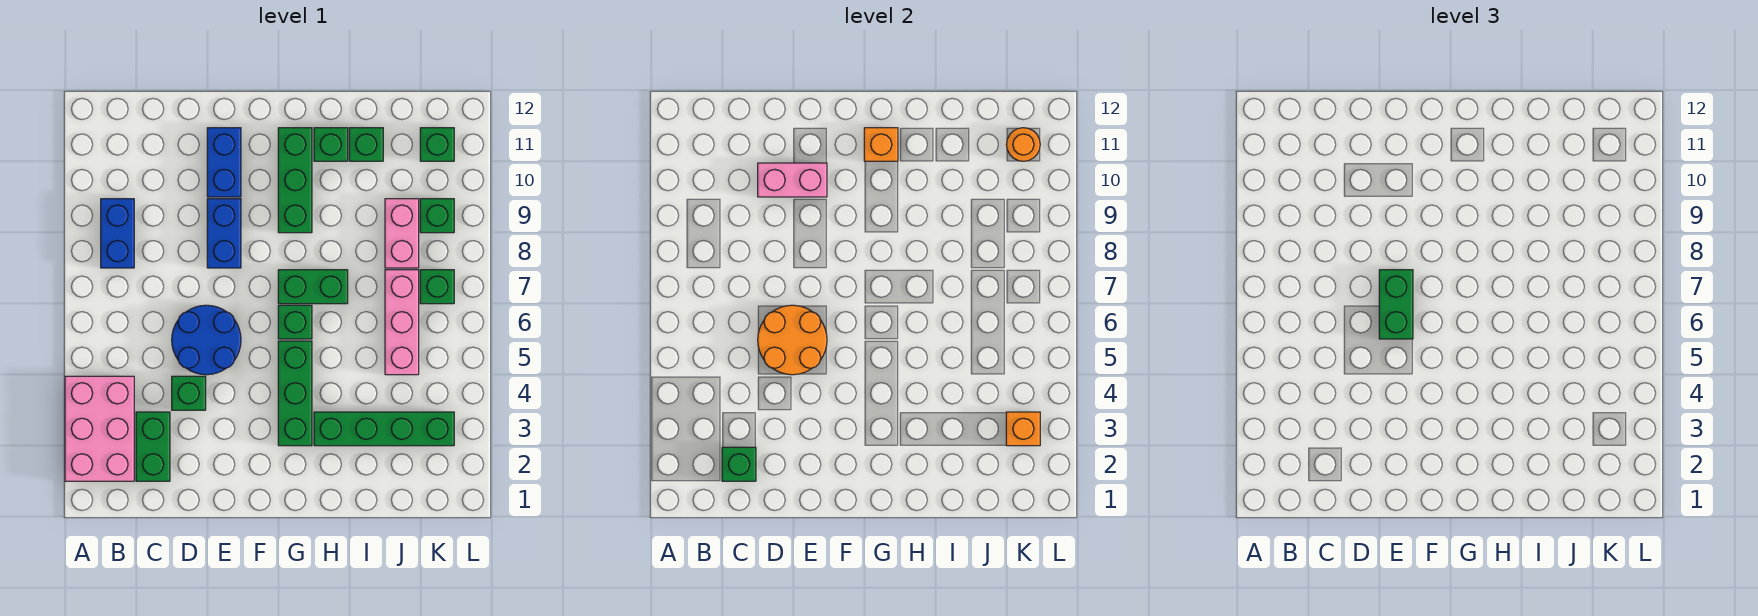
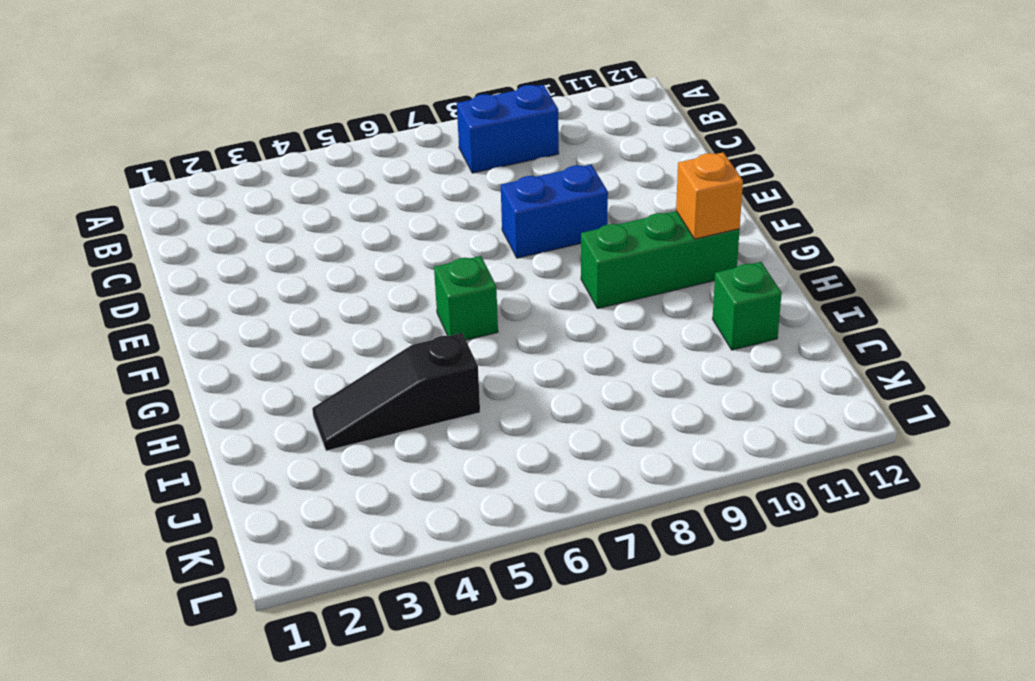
black 1x3 slope [312,333,480,451] -> green 1x4 brick [314,412,454,446]
none -> pink 2x3 brick [65,376,134,481]
none -> green 1x2 brick [136,412,170,481]
none -> green 1x1 brick [172,376,206,410]

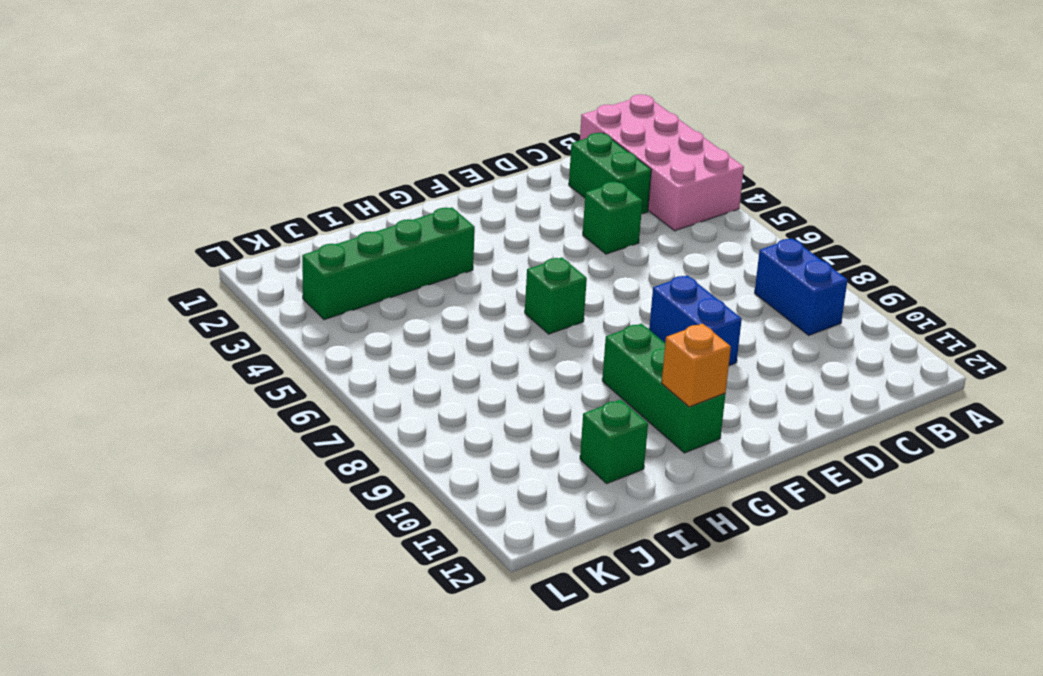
pink 2x4 brick [580,94,744,231] -> pink 2x3 brick [65,376,134,481]
none -> blue 2x2 round brick [172,305,241,375]
none -> blue 1x2 brick [207,128,241,197]
none -> green 1x3 brick [278,341,312,446]

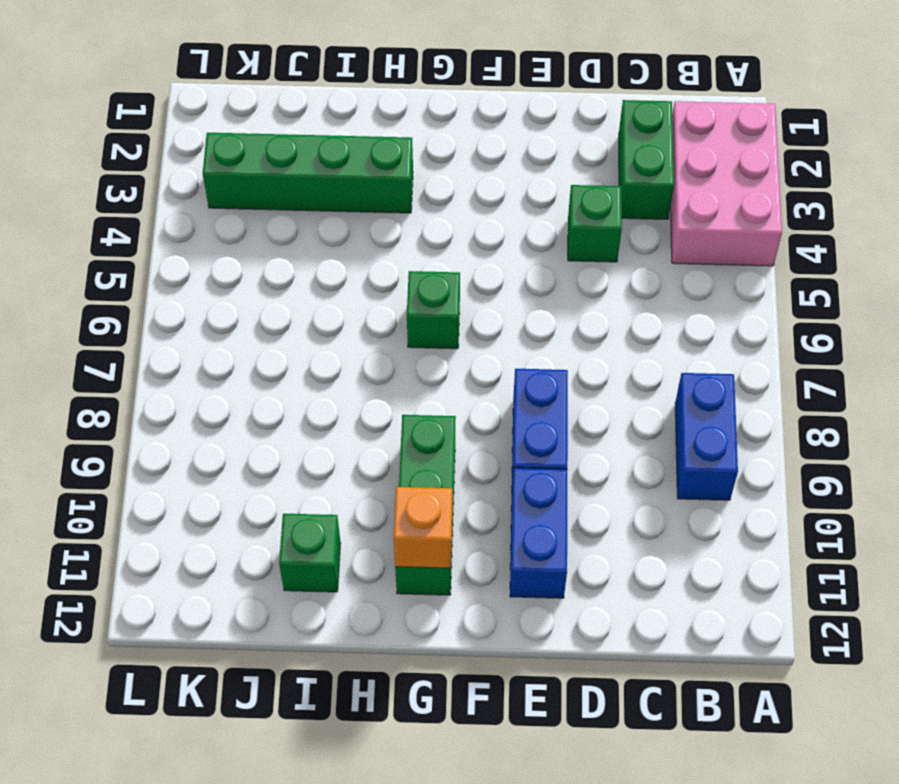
none -> blue 2x2 round brick [172,305,241,375]
none -> green 1x3 brick [278,341,312,446]
none -> green 1x2 brick [278,270,348,304]

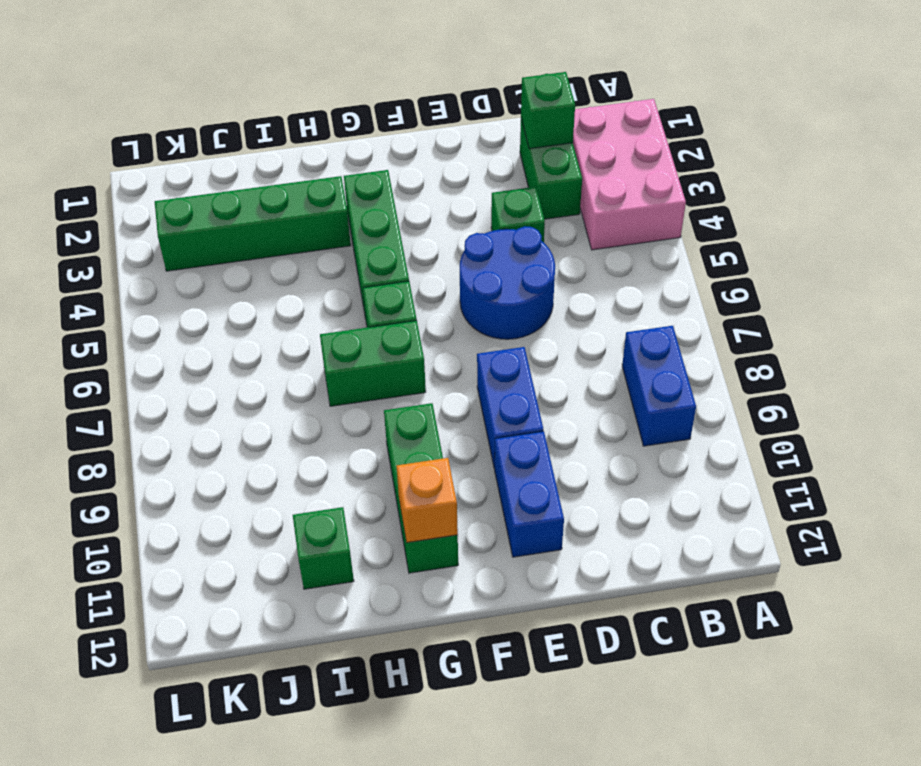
none -> green 1x1 brick [314,128,348,161]
none -> pink 1x3 brick [385,270,419,375]
none -> pink 1x2 brick [385,199,419,268]

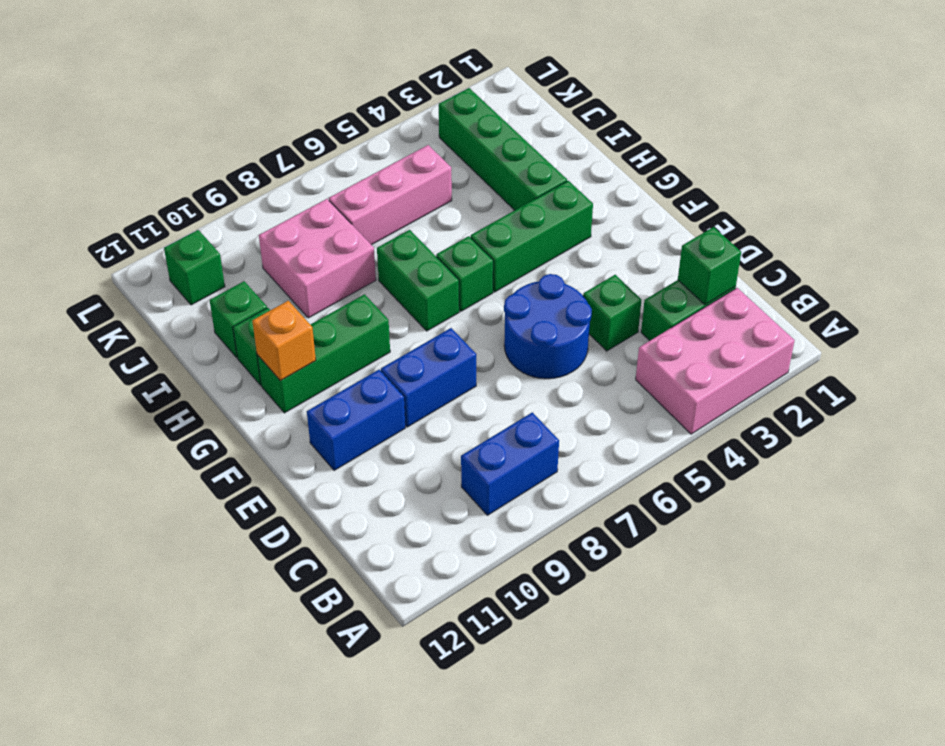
pink 2x2 brick [259,199,376,318] -> pink 1x2 brick [385,199,419,268]
none -> green 1x1 brick [420,270,454,304]
none -> green 1x1 brick [420,199,454,233]
none -> orange 2x2 round brick [758,305,827,375]

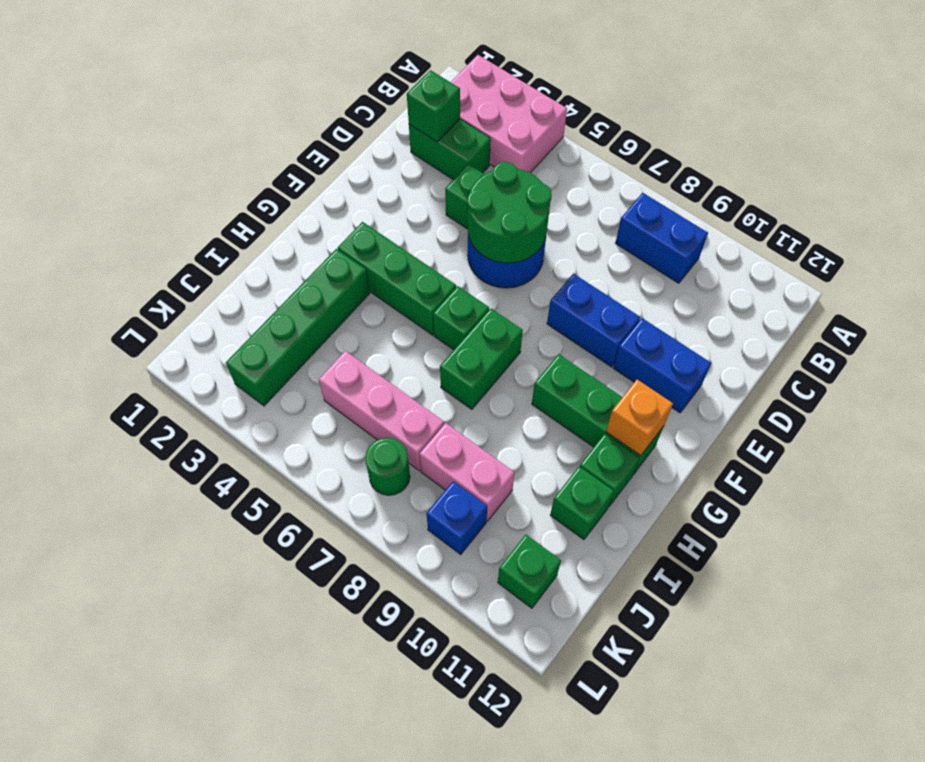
green 2x2 round brick [467,162,552,263] -> orange 2x2 round brick [758,305,827,375]
green 1x1 round brick [365,438,410,495] -> green 1x1 brick [420,270,454,304]
blue 1x1 brick [426,481,487,554] -> green 1x1 brick [420,199,454,233]
none -> pink 1x2 brick [758,163,827,197]
none -> orange 1x1 brick [1006,412,1040,446]
none -> orange 1x1 round brick [1007,128,1040,161]

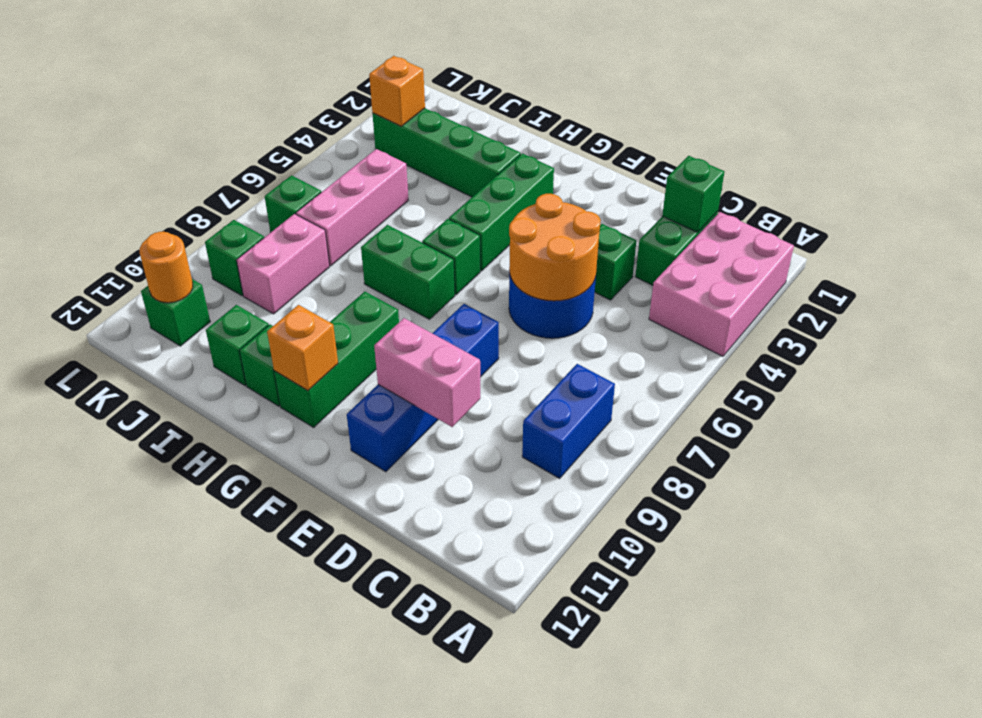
none -> green 1x2 brick [1379,270,1413,339]

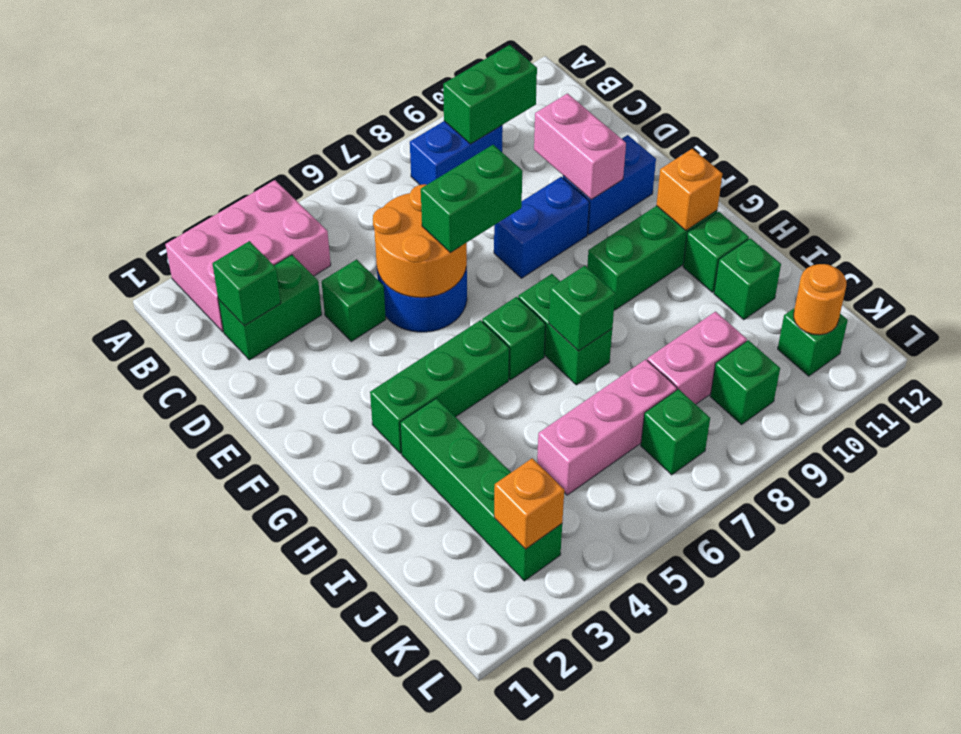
green 1x2 brick [443,45,537,144] -> none
green 1x1 brick [549,266,615,351] -> none

